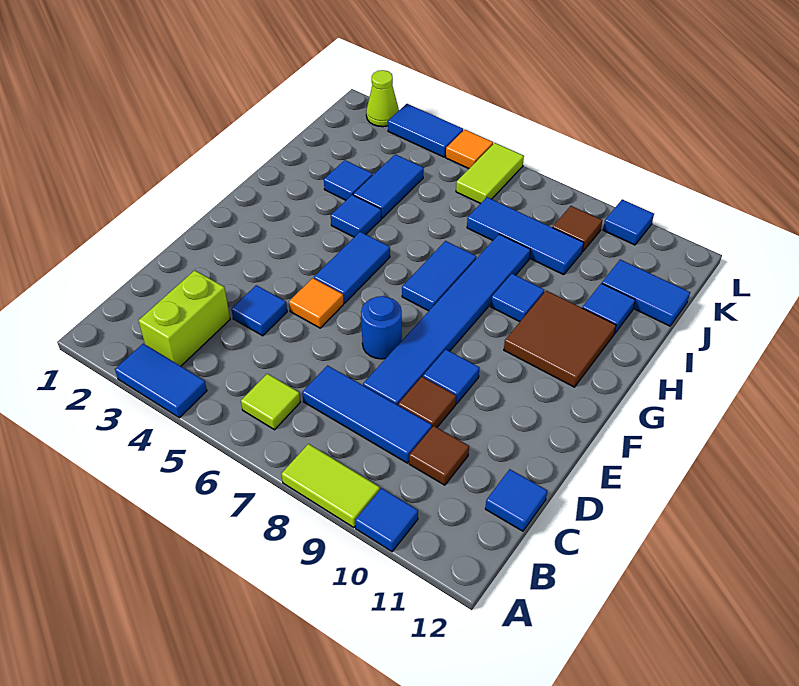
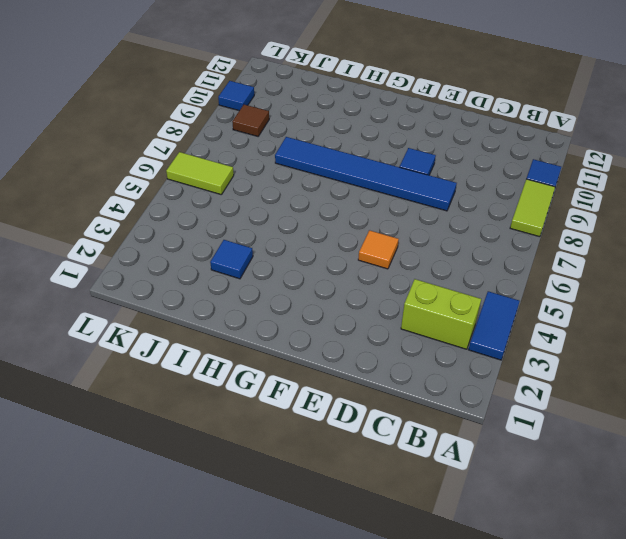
none -> lime 1x1 tile [241,374,300,430]
none -> blue 1x3 tile [302,366,432,463]
none -> brown 1x1 tile [409,426,469,485]
none -> blue 1x1 tile [485,469,547,531]

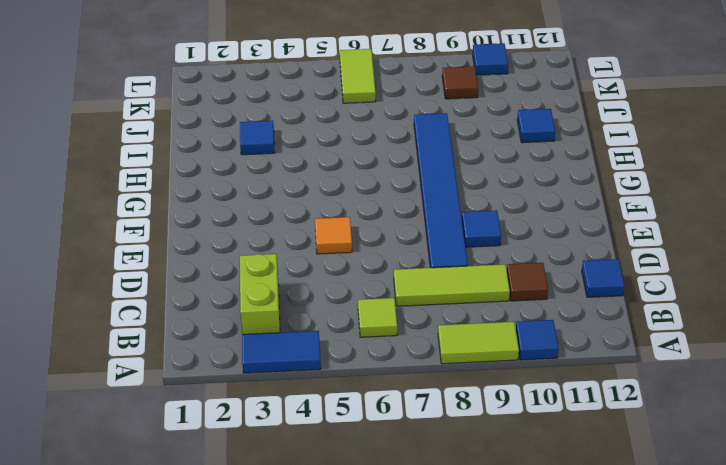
lime 1x3 tile [394,264,510,306] -> blue 1x3 tile [302,366,432,463]
none -> blue 1x1 tile [231,285,287,336]
none -> brown 1x1 tile [398,377,456,427]
none -> blue 1x1 round brick [361,296,402,359]
none -> blue 1x2 tile [314,232,390,303]

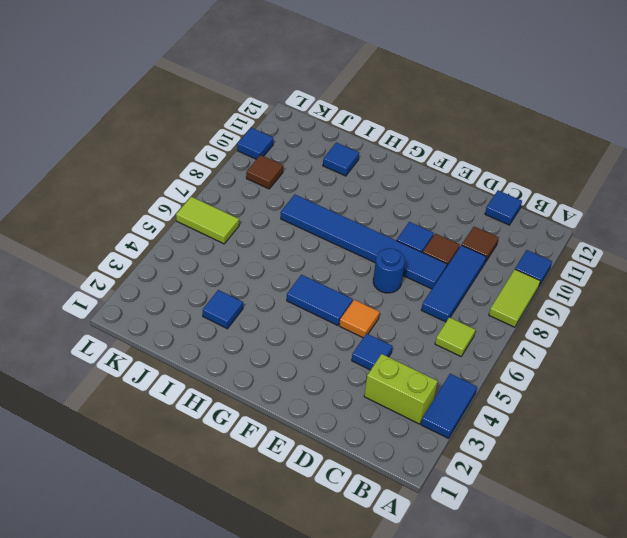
none -> blue 1x2 tile [402,241,477,311]
none -> brown 2x2 tile [504,291,616,387]
none -> blue 1x1 tile [331,195,381,237]
none -> blue 1x1 tile [491,274,544,322]

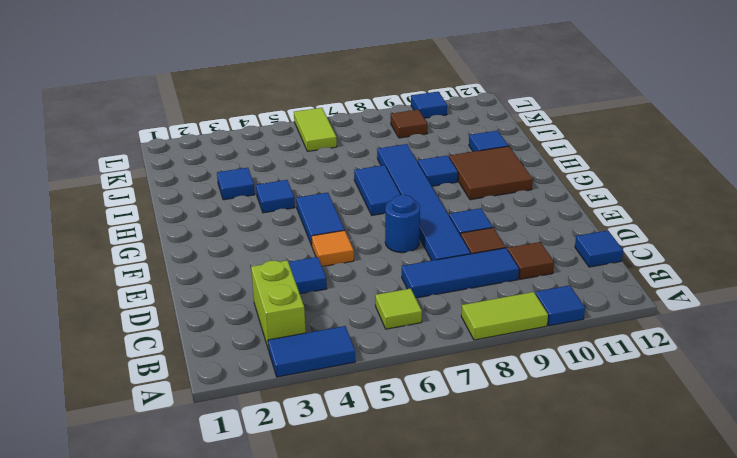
none -> blue 1x2 tile [353,154,424,218]
none -> blue 1x3 tile [467,197,584,275]
none -> blue 1x2 tile [602,260,690,326]
none -> lime 1x1 cone [366,70,399,127]

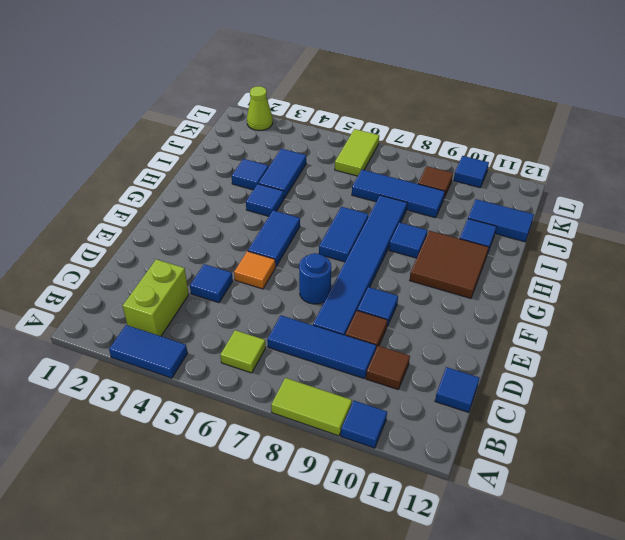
none -> blue 1x2 tile [388,104,463,157]
none -> orange 1x1 tile [446,130,493,169]

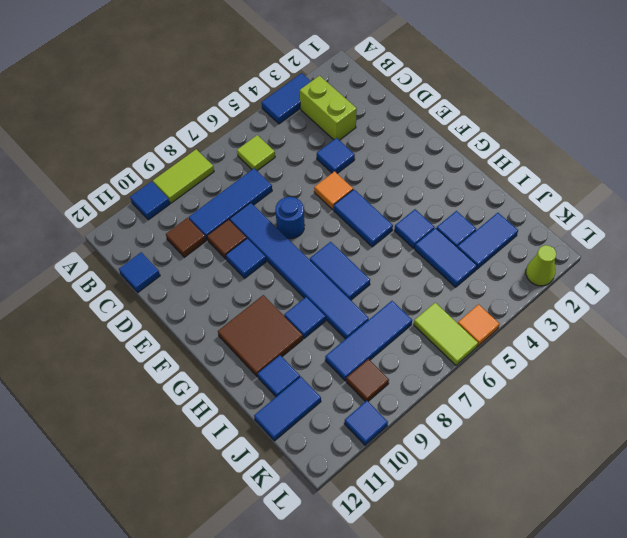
blue 1x2 tile [457,213,518,269] -> blue 1x2 tile moved to [388,104,463,157]

